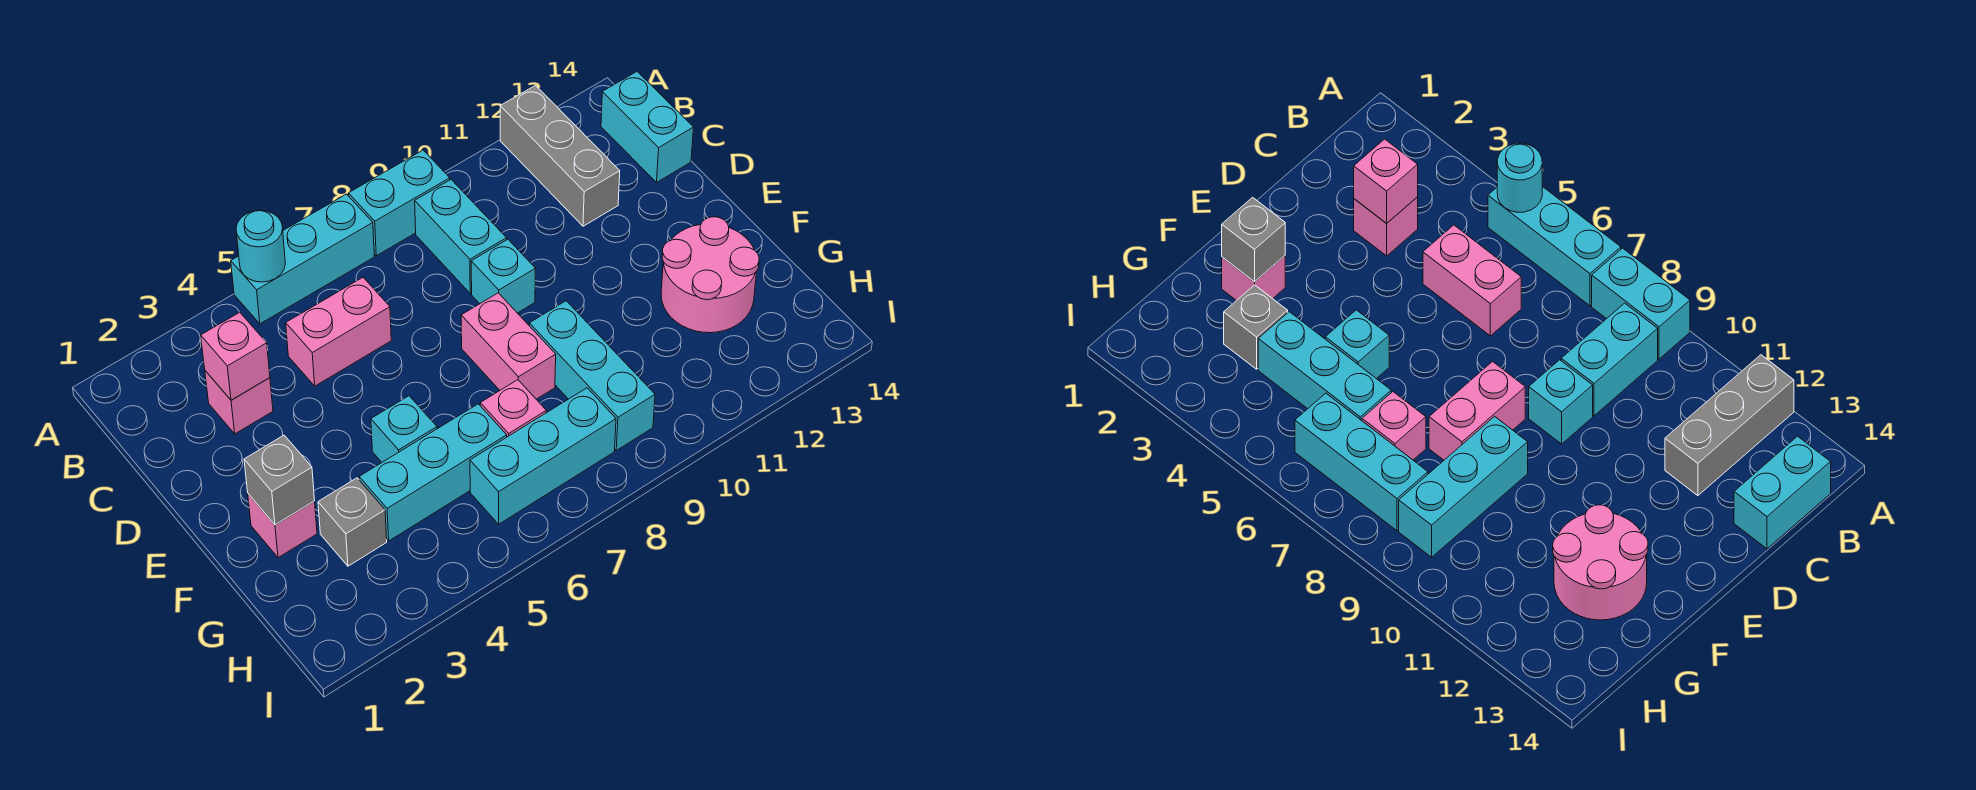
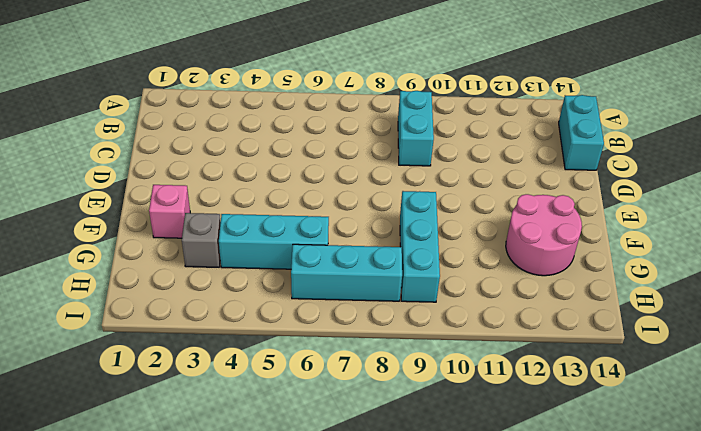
none -> cyan 1x3 brick [231,194,374,324]
none -> cyan 1x2 brick [348,150,450,256]
none -> grey 1x3 brick [500,86,620,226]

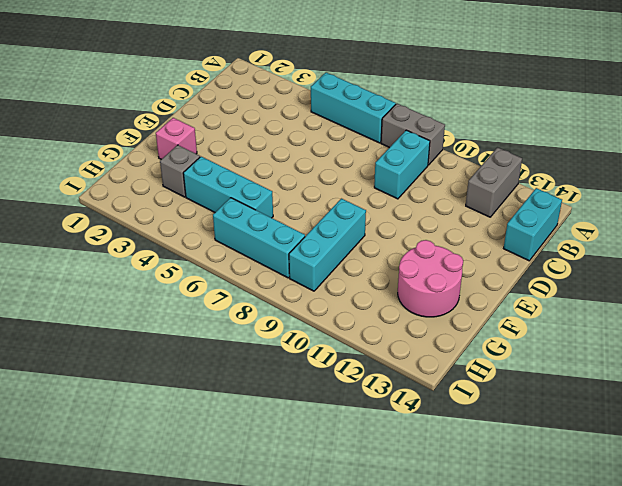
grey 1x2 brick [381,104,445,165] -> cyan 1x2 brick [348,150,450,256]
grey 1x2 brick [466,148,522,217] -> grey 1x3 brick [500,86,620,226]
none -> pink 1x1 brick [205,371,273,434]
none -> pink 1x2 brick [286,278,391,386]
none -> cyan 1x1 brick [471,239,536,313]

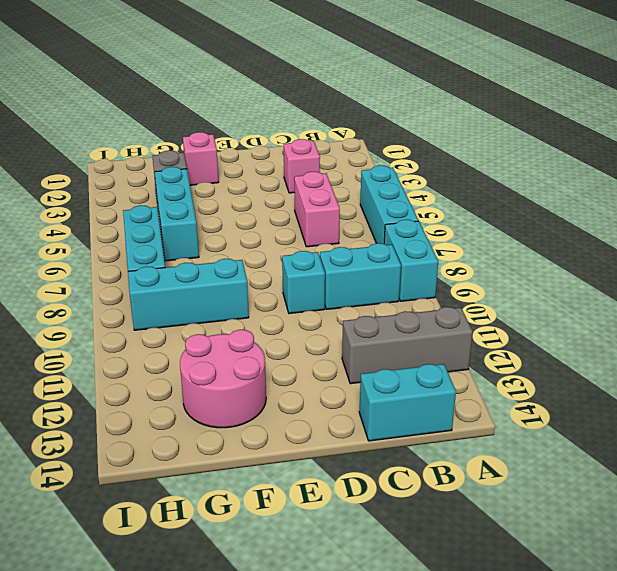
none -> pink 1x2 brick [461,293,556,399]
none -> cyan 1x1 brick [371,396,437,462]
none -> pink 1x1 brick [480,380,546,437]

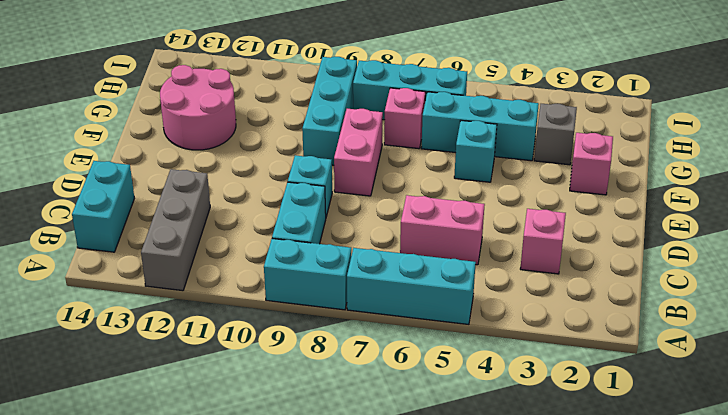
none -> cyan 1x1 round brick [236,210,285,282]
none -> pink 1x1 brick [201,312,270,400]
none -> grey 1x1 brick [244,435,315,525]

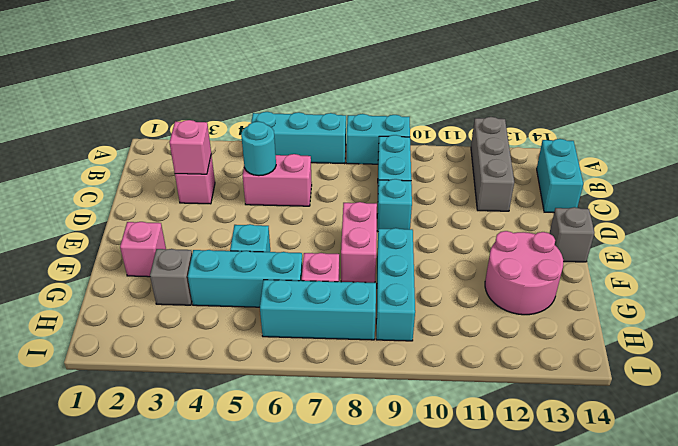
cyan 1x1 round brick [241,121,276,176] -> cyan 1x1 round brick moved to [236,210,285,282]
grey 1x1 brick [549,207,595,262] -> grey 1x1 brick moved to [244,435,315,525]

